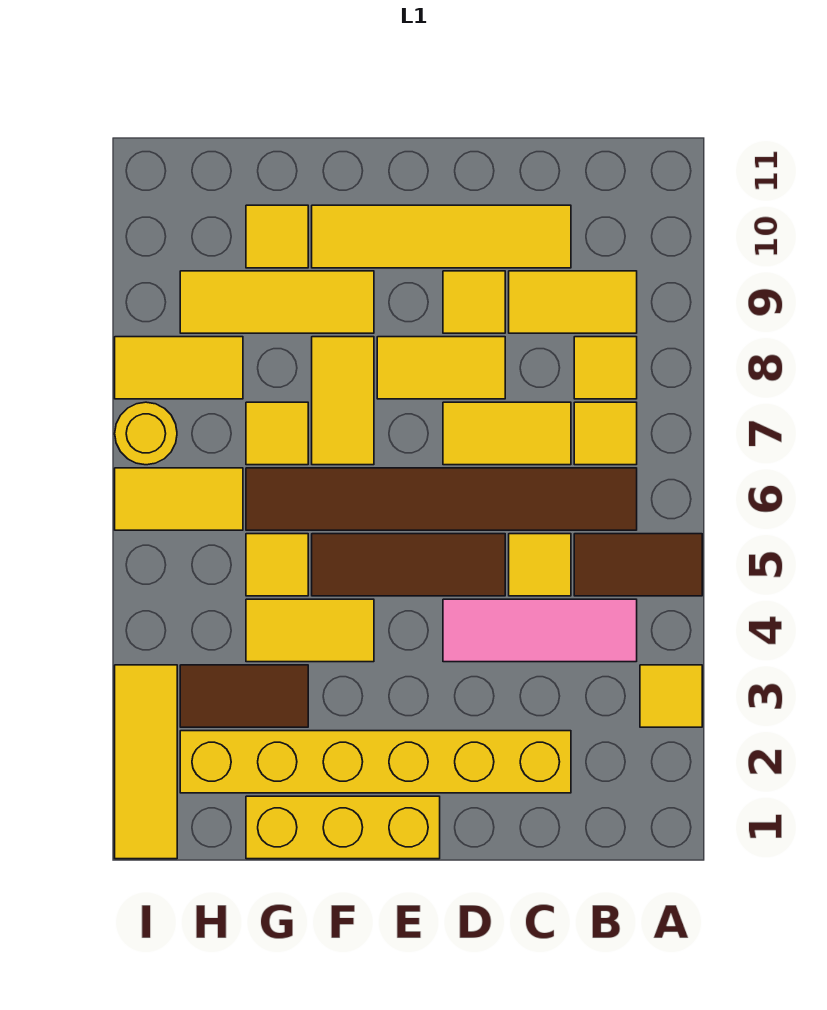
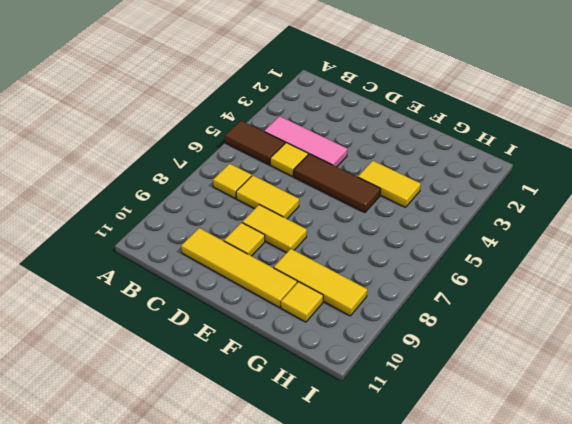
none -> yellow 1x1 tile [640,665,702,727]
none -> brown 1x6 tile [246,468,637,530]
none -> yellow 1x1 tile [574,337,637,399]

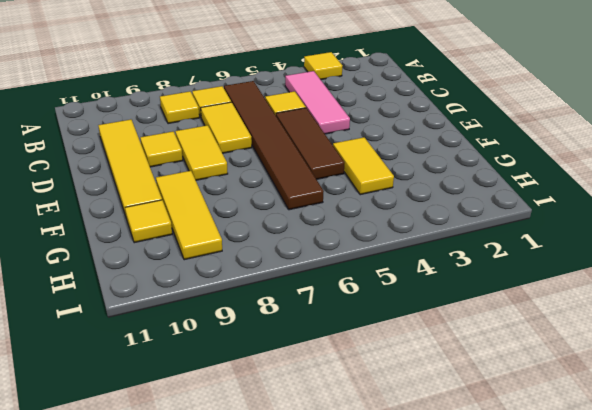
none -> brown 1x2 tile [574,534,702,596]
none -> yellow 1x2 tile [509,271,637,333]
none -> yellow 1x6 brick [180,731,571,793]

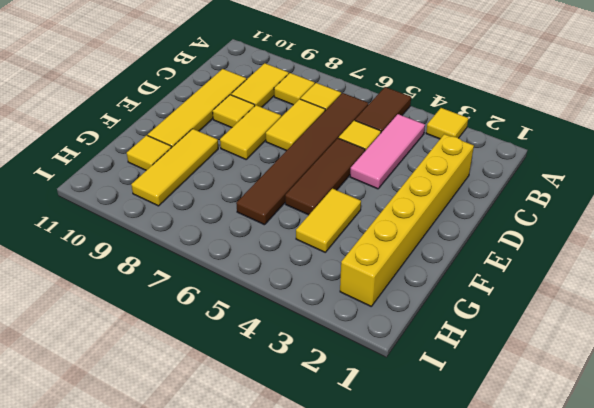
none -> yellow 1x3 brick [246,796,440,859]
none -> yellow 1x2 tile [312,337,374,465]
none -> brown 1x2 tile [180,665,308,727]

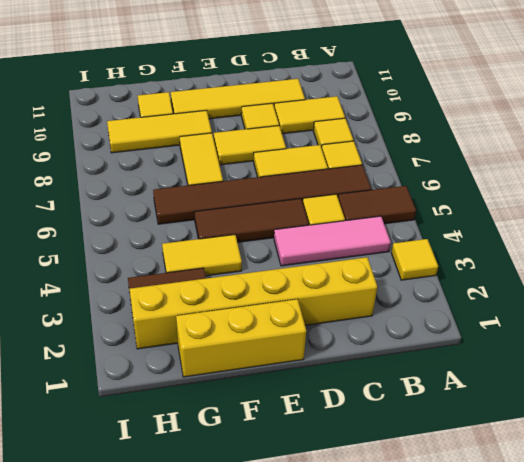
none -> yellow 1x1 tile [246,534,308,596]
none -> yellow 1x1 tile [246,402,308,465]
none -> yellow 1x2 tile [115,468,243,530]

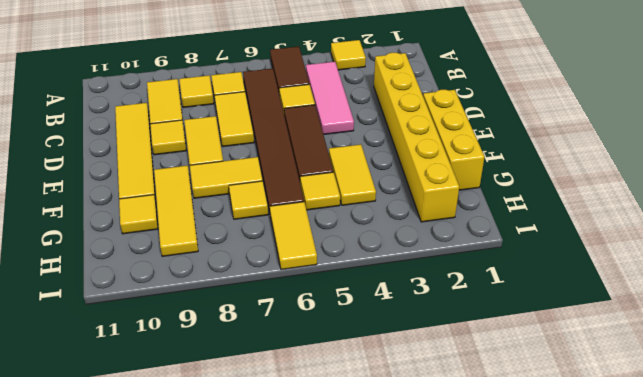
none -> brown 1x2 tile [180,665,308,727]
none -> yellow 1x2 tile [115,337,243,399]
none -> yellow 1x3 tile [115,665,177,859]

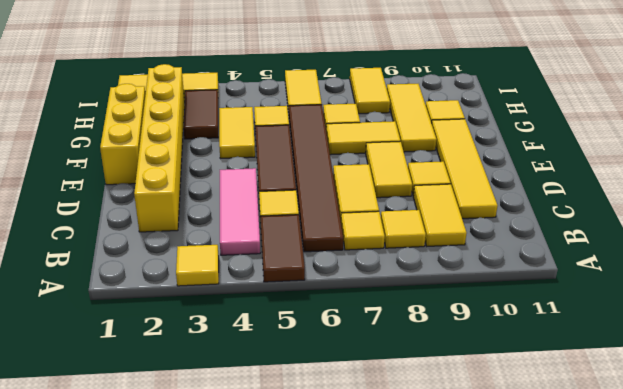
none -> yellow 1x1 round brick [115,402,177,465]

